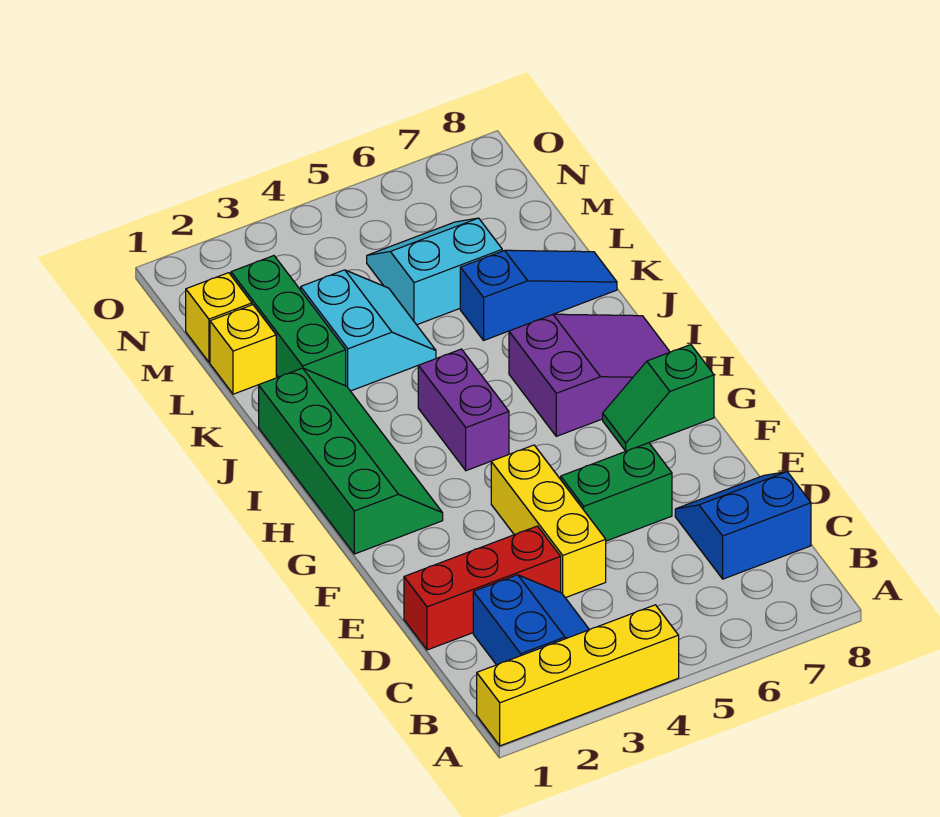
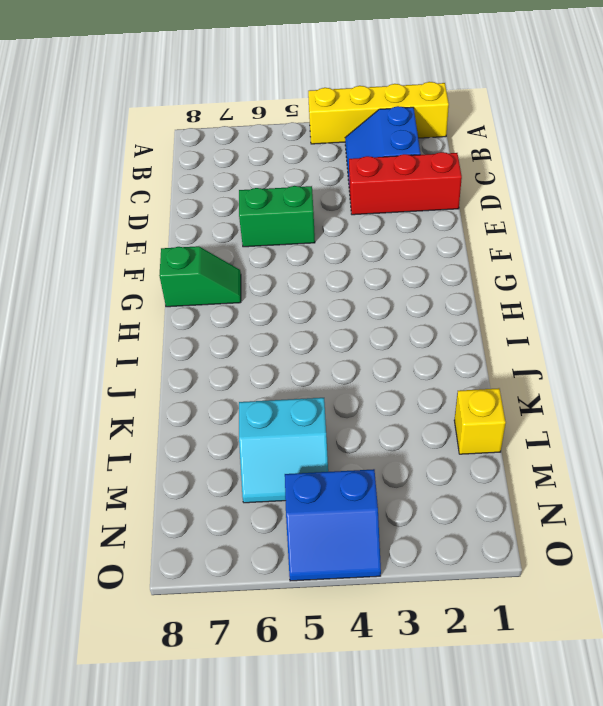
blue 2x2 slope [285,469,381,581] -> blue 2x2 slope moved to [675,472,811,579]
none -> yellow 1x3 brick [491,445,606,598]
none -> green 2x4 slope [259,368,443,554]
none -> purple 1x2 brick [418,349,509,471]

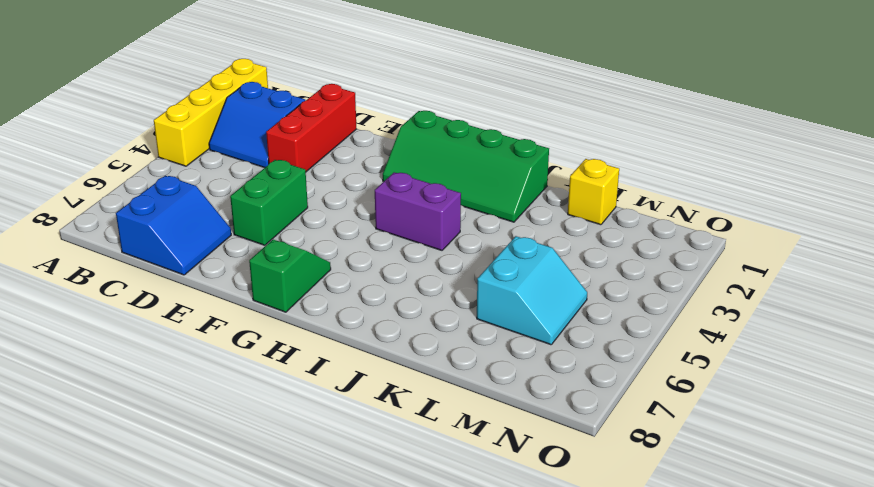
none -> yellow 1x3 brick [491,445,606,598]
none -> purple 2x3 slope [509,314,670,436]
none -> green 1x3 brick [231,256,346,386]

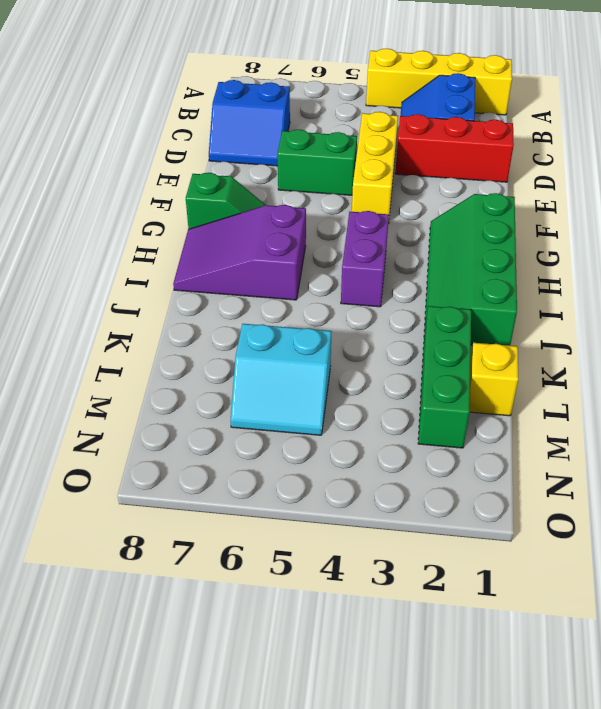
none -> cyan 2x2 slope [301,270,436,391]
none -> blue 1x3 slope [460,250,617,340]
none -> yellow 1x1 brick [186,273,252,362]

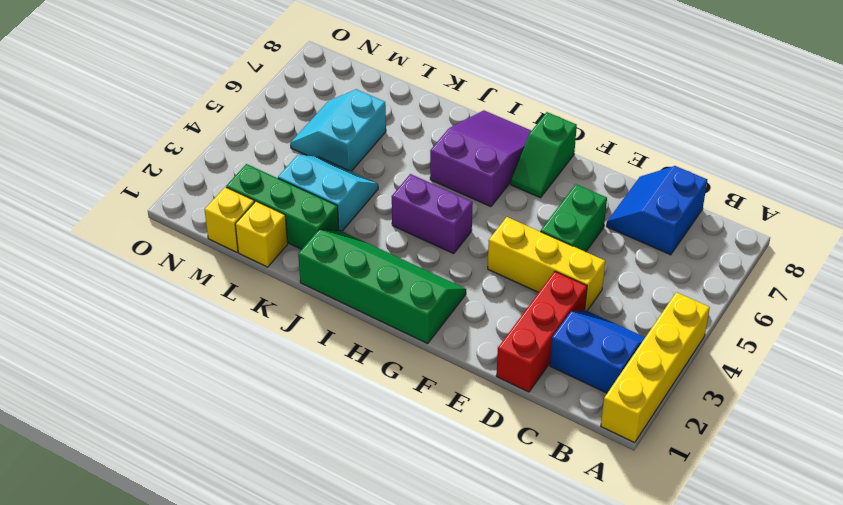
none -> blue 1x3 slope [460,250,617,340]

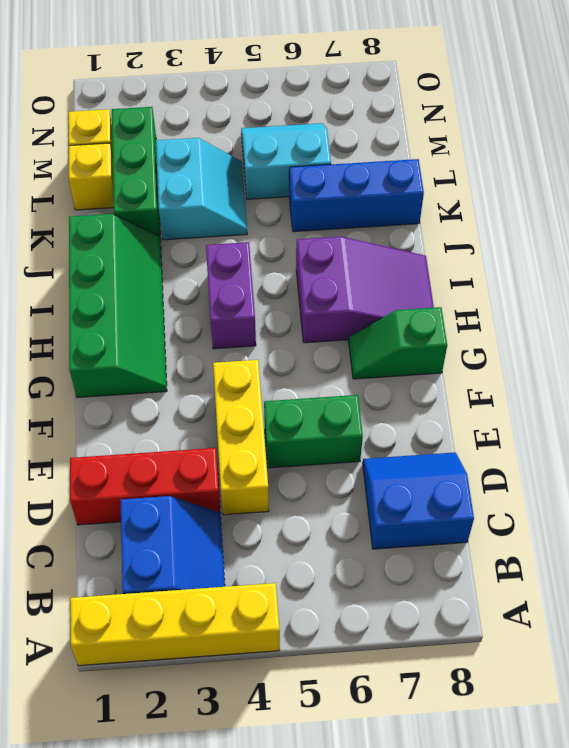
blue 1x3 brick [289,159,424,232] -> blue 1x3 slope [460,250,617,340]

